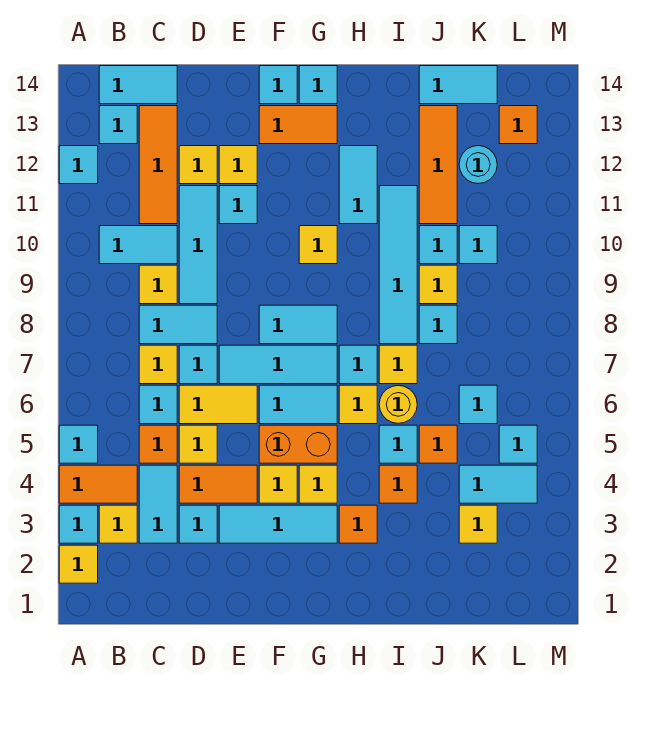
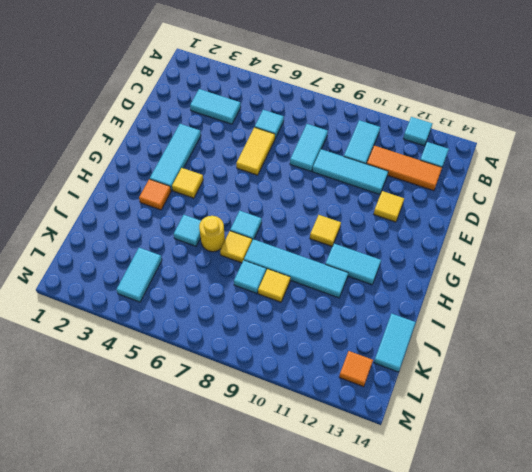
none -> yellow 1x1 tile [59,545,98,583]
none -> cyan 1x1 tile [59,505,98,543]
none -> orange 1x2 tile [59,465,137,503]
none -> cyan 1x1 tile [59,425,98,463]

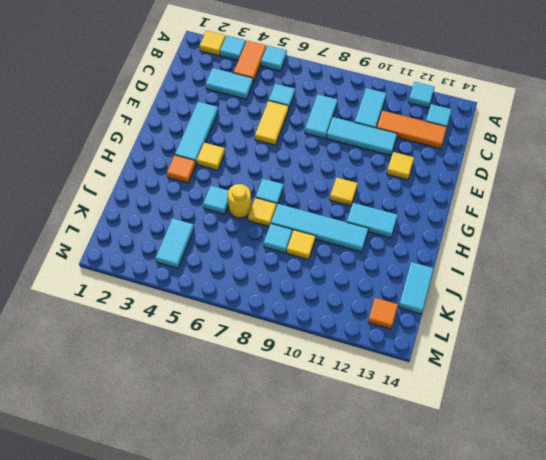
none -> yellow 1x1 tile [99,505,137,543]
none -> cyan 1x2 tile [99,66,177,104]
none -> orange 1x1 tile [139,425,177,463]
none -> yellow 1x1 tile [139,345,177,384]

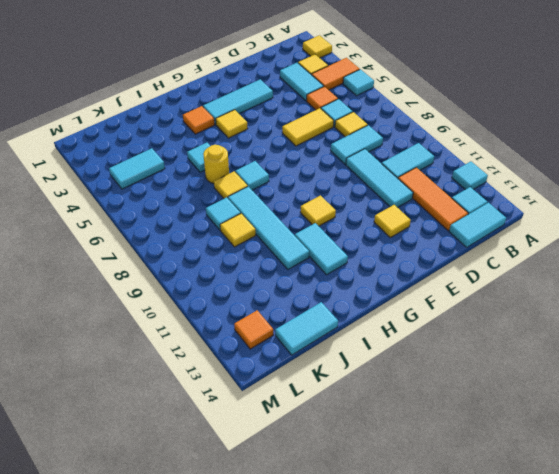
none -> cyan 1x1 tile [59,505,98,543]
none -> yellow 1x1 tile [139,265,177,304]
none -> cyan 1x1 tile [179,505,217,543]
none -> orange 1x2 tile [179,465,257,503]

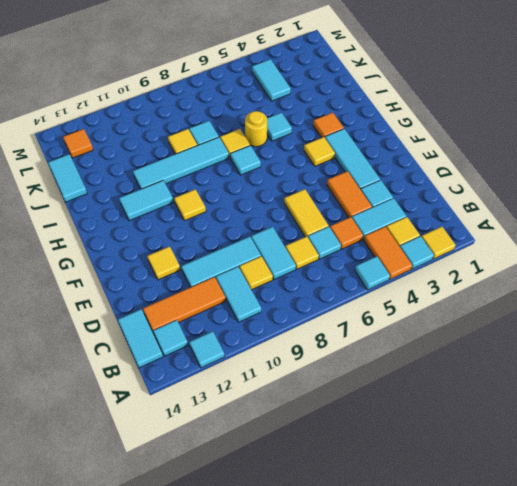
none -> yellow 1x1 tile [179,425,217,463]
none -> cyan 1x1 tile [179,345,217,384]
none -> yellow 1x1 tile [179,146,217,184]
none -> cyan 1x3 tile [219,345,337,384]

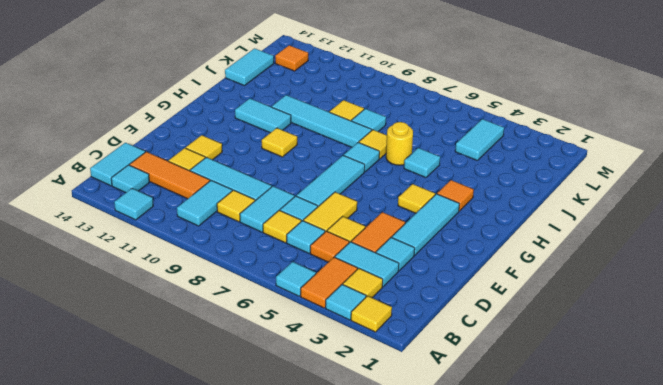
none -> cyan 1x1 tile [219,186,257,224]
none -> yellow 1x1 tile [259,465,297,503]
none -> orange 1x2 brick [259,425,337,463]
none -> cyan 1x2 tile [259,385,337,424]

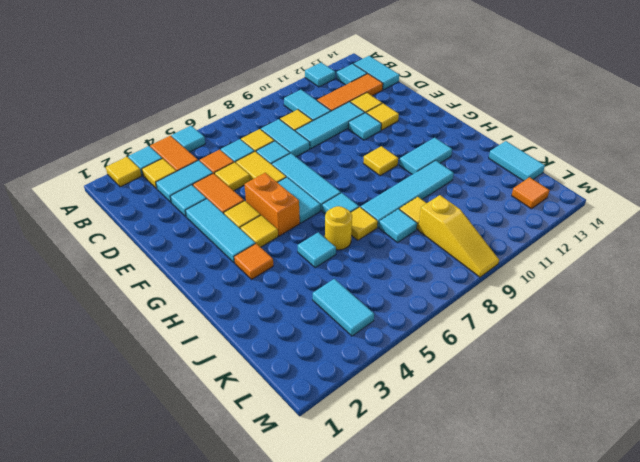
yellow 1x3 slope [418,195,499,277] -> none
none -> cyan 1x2 tile [259,305,337,344]
none -> orange 1x2 tile [259,106,337,144]
none -> cyan 1x1 tile [259,66,297,104]
none -> cyan 1x1 tile [299,66,337,104]

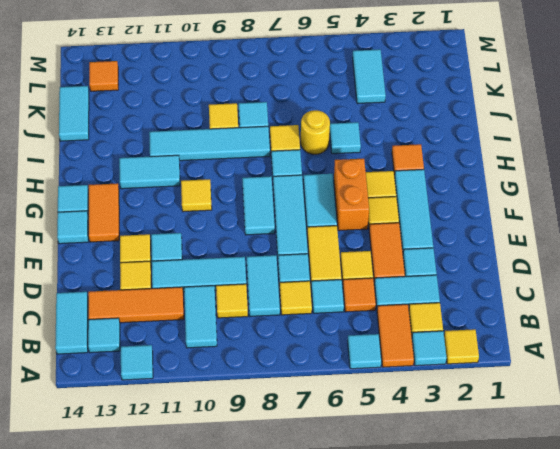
none -> yellow 1x1 tile [339,385,377,424]
none -> orange 1x1 tile [379,465,417,503]
none -> orange 1x1 tile [419,425,457,463]
none -> cyan 1x1 tile [419,226,457,264]

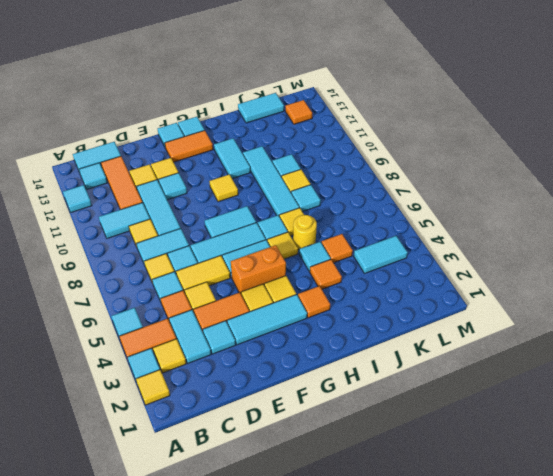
none -> orange 1x3 tile [419,106,457,224]
none -> yellow 1x1 tile [459,505,497,543]
none -> cyan 1x1 tile [459,385,497,424]
none -> cyan 1x1 tile [459,226,497,264]

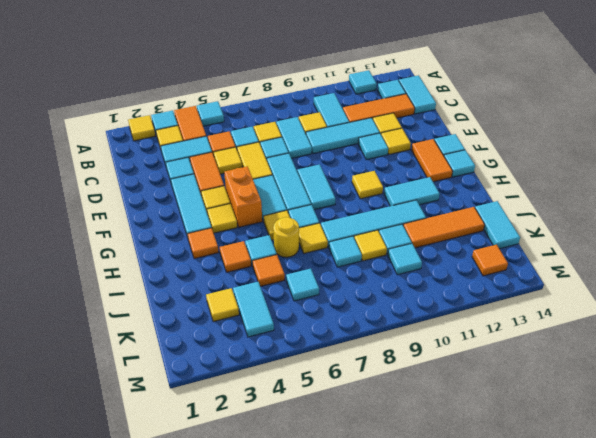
none -> cyan 1x1 round brick [459,146,497,184]
none -> cyan 1x1 tile [499,425,537,463]

